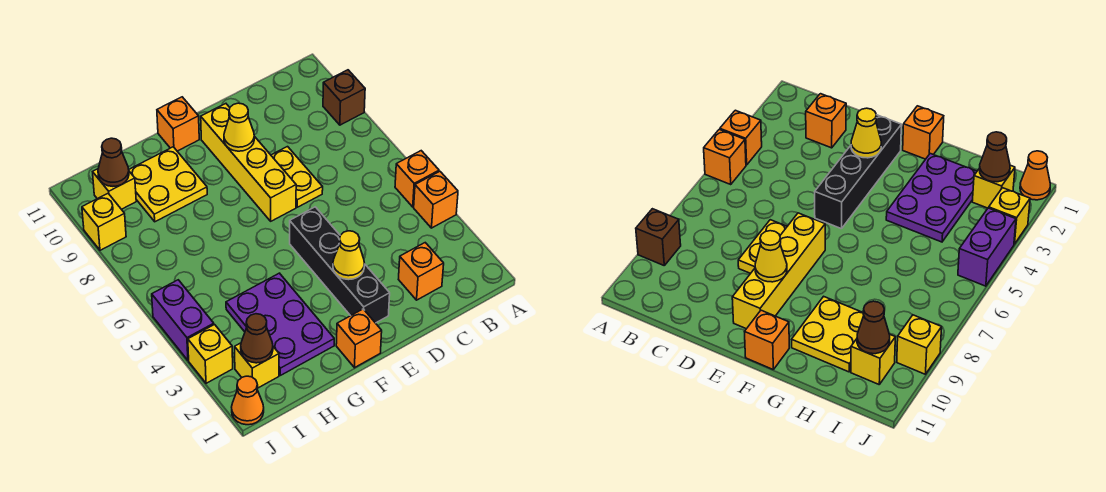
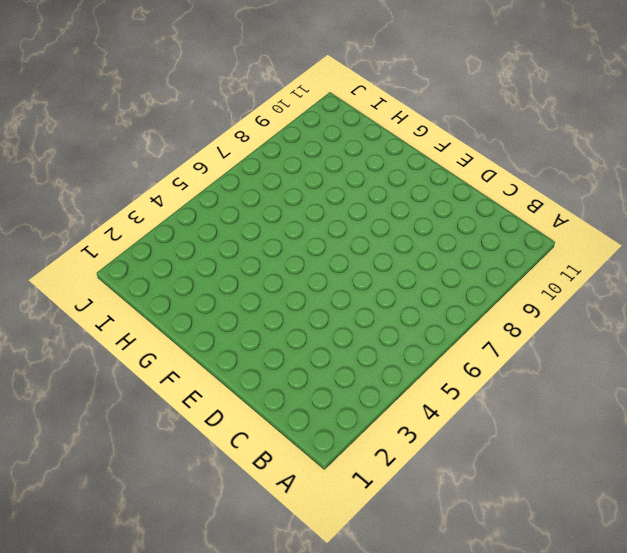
none -> orange 1x1 brick [414,171,458,228]
none -> orange 1x1 brick [395,151,439,207]
none -> brown 1x1 brick [323,70,365,125]

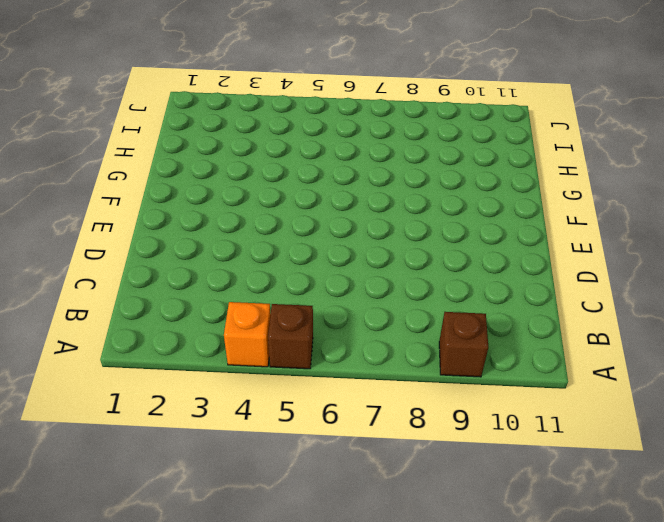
brown 1x1 brick [268,304,313,369] -> orange 1x1 brick [395,151,439,207]
none -> orange 1x1 brick [398,243,444,300]
none -> yellow 1x2 plate [271,147,323,207]
none -> black 1x4 brick [290,207,390,323]

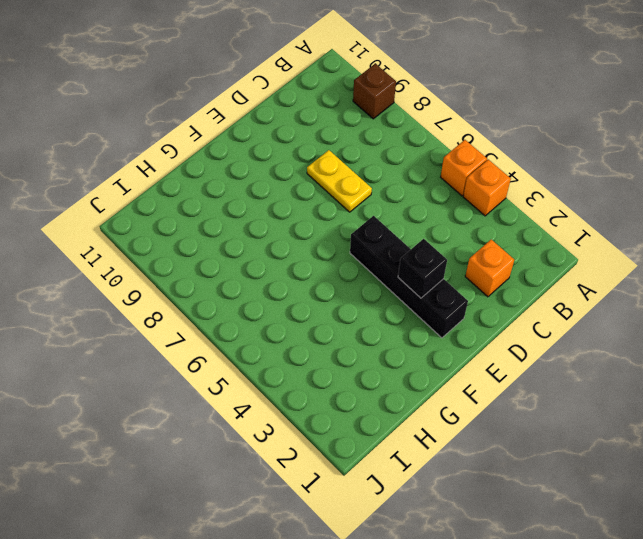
black 1x1 brick [398,239,447,298] -> yellow 1x1 cone [333,231,365,280]
none -> yellow 1x4 brick [201,104,296,221]
none -> orange 1x1 brick [336,309,382,368]
none -> orange 1x1 brick [157,97,199,151]

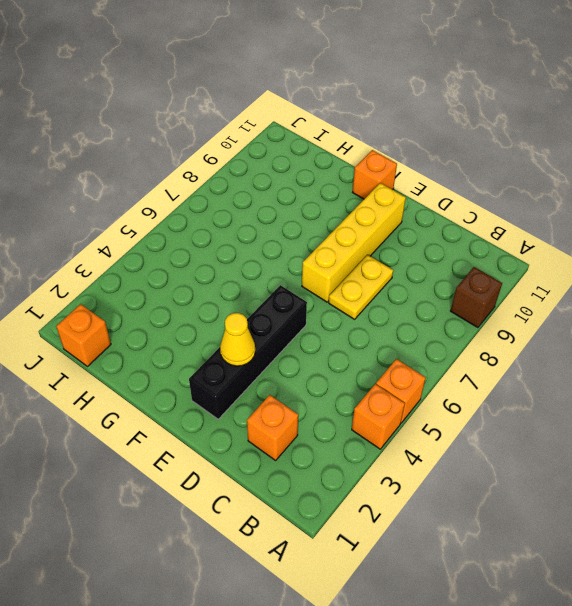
orange 1x1 brick [56,304,111,366] -> orange 1x1 brick moved to [336,309,382,368]
none -> purple 2x3 plate [226,273,334,375]
none -> yellow 2x2 plate [129,147,207,222]
none -> yellow 1x1 brick [235,343,279,388]

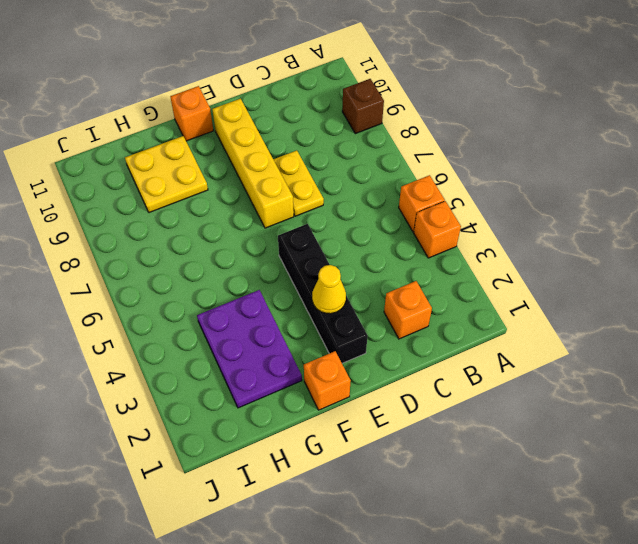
none -> yellow 1x1 brick [235,343,279,388]
none -> yellow 1x1 brick [93,169,136,209]
none -> orange 1x1 cone [232,376,264,425]

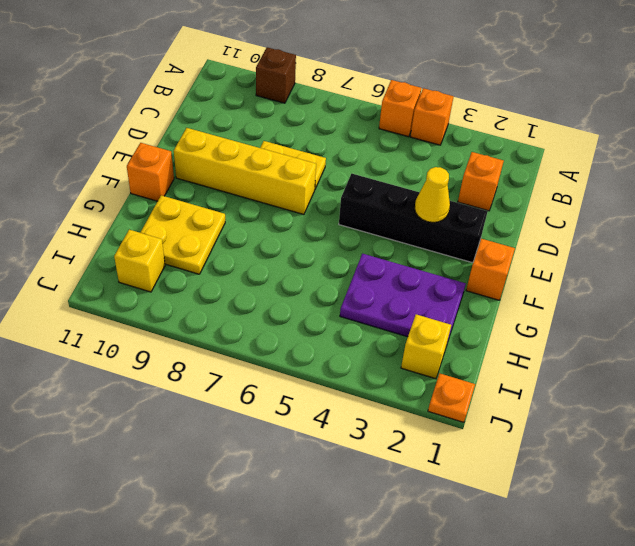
orange 1x1 plate [428,373,475,422] -> orange 1x1 cone [232,376,264,425]
none -> yellow 1x1 brick [188,325,233,383]
none -> purple 1x2 brick [152,280,214,360]
none -> yellow 1x1 brick [82,194,126,250]

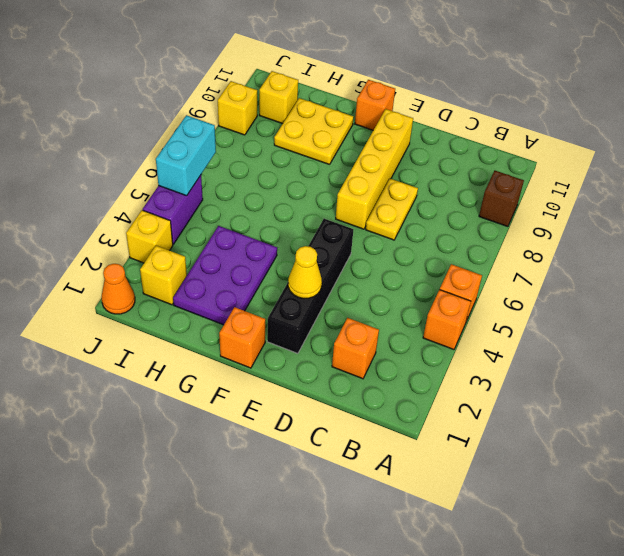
cyan 1x2 brick [156,115,216,196] -> none
none -> yellow 1x1 cone [224,103,254,151]
none -> brown 1x1 cone [241,314,273,363]
none -> brown 1x1 cone [98,138,129,186]

